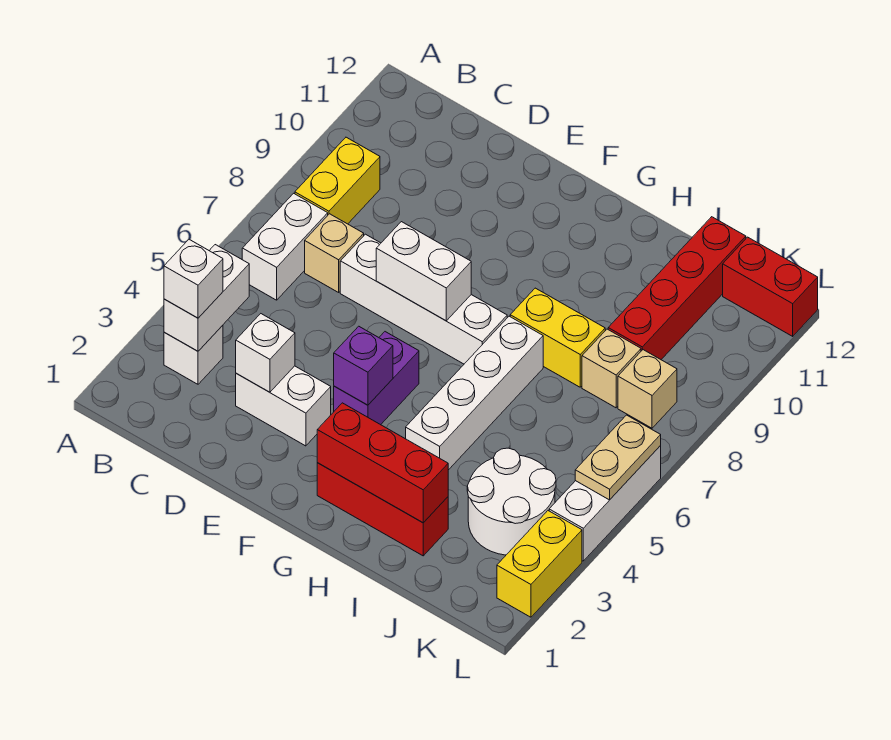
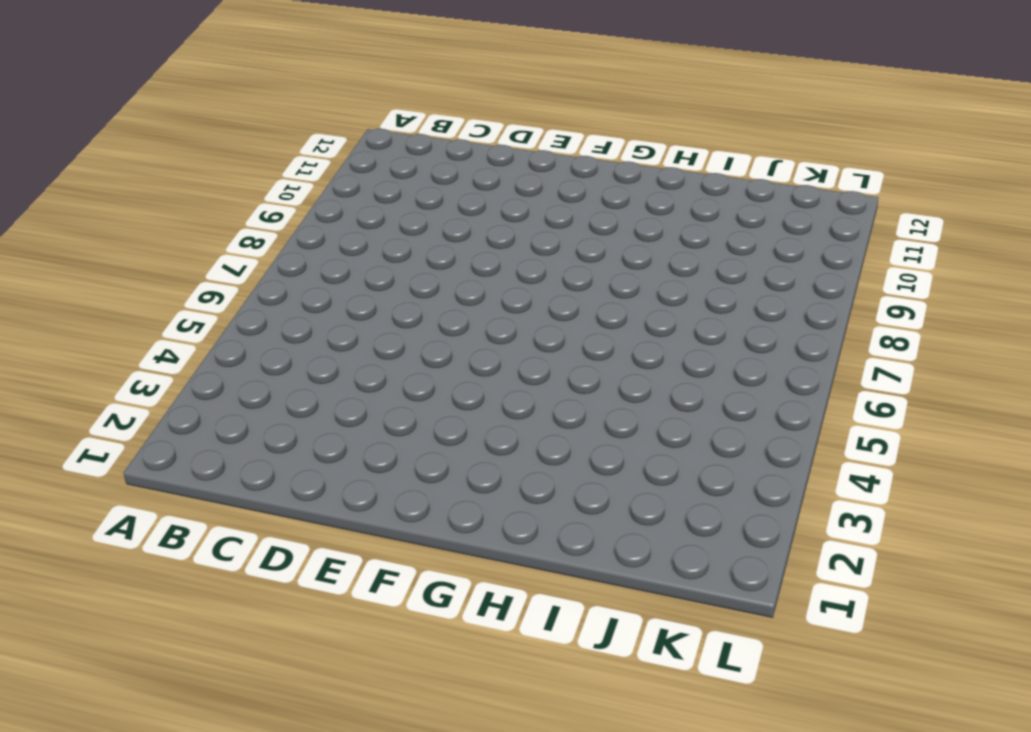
none -> white 1x1 brick [164,325,223,384]
none -> white 1x2 brick [242,193,328,300]
none -> yellow 1x2 brick [295,137,380,224]

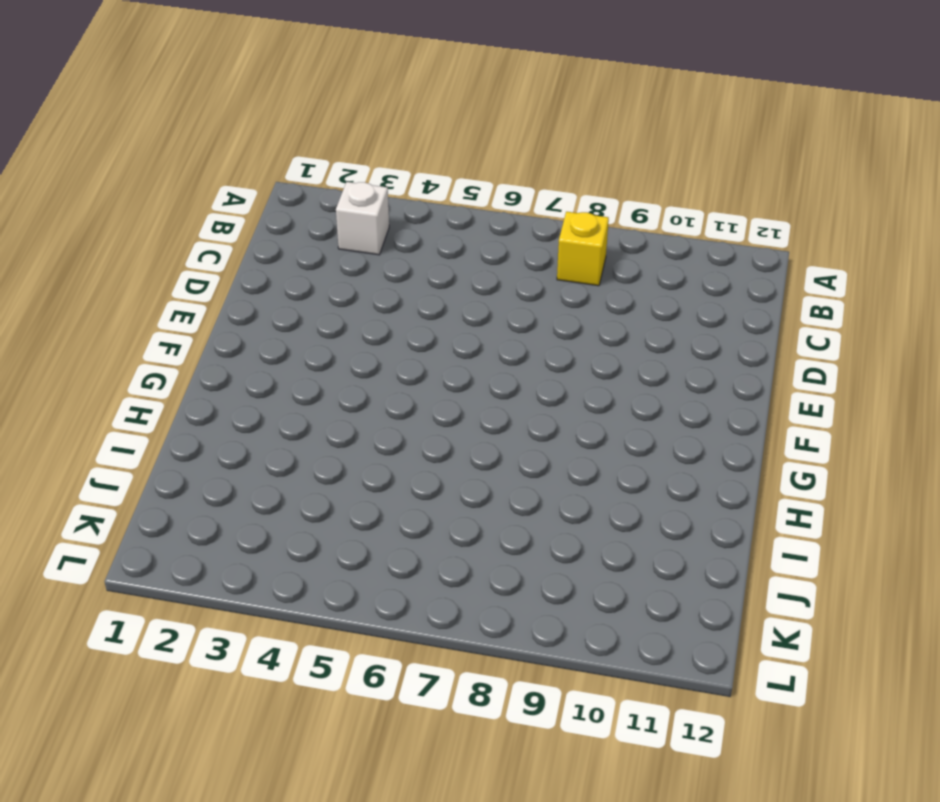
yellow 1x1 brick [557,212,609,286] -> yellow 1x2 brick [295,137,380,224]
none -> white 1x2 brick [242,193,328,300]
none -> tan 1x1 brick [305,214,364,292]
none -> white 1x2 brick [236,366,331,446]

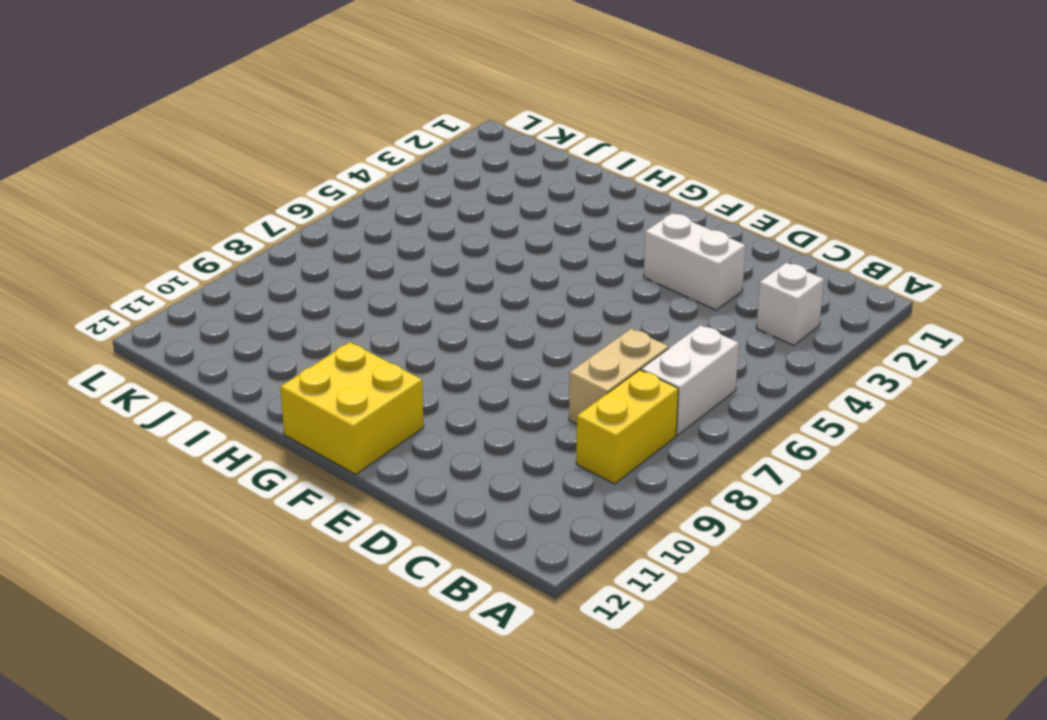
tan 1x2 brick [569,329,669,424] -> tan 1x1 brick [305,214,364,292]
yellow 2x2 brick [280,342,424,474] -> none
none -> white 1x4 brick [340,234,507,364]
none -> purple 1x2 brick [334,332,419,425]
none -> red 1x3 brick [317,463,448,556]

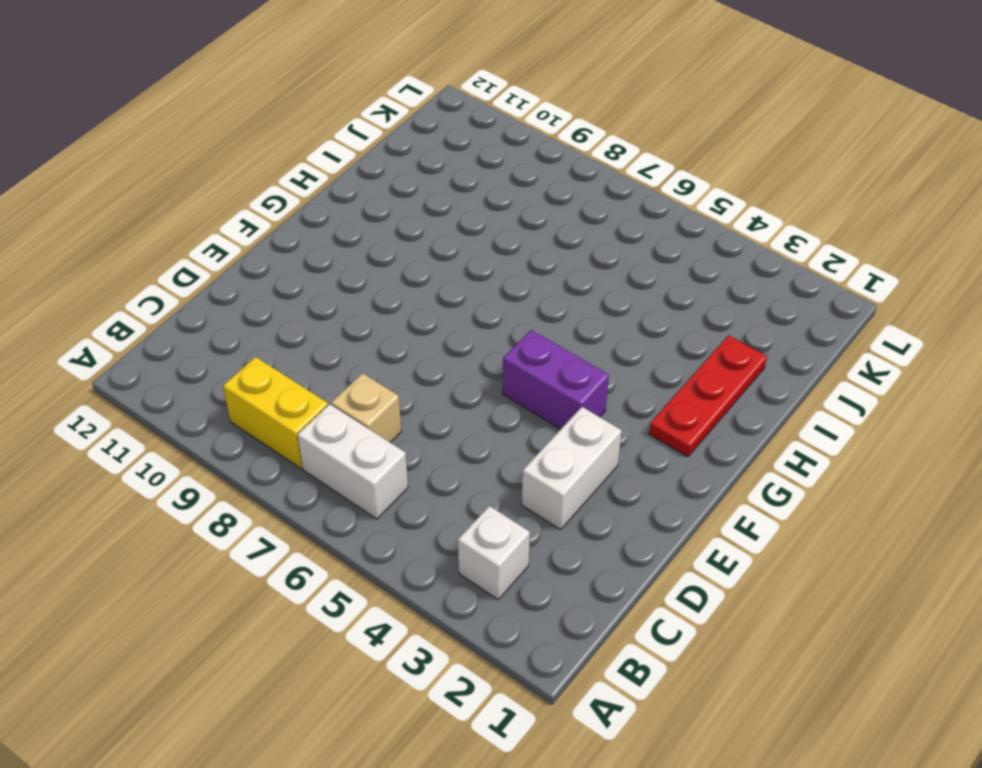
red 1x3 plate [649,335,767,457] -> red 1x3 brick [317,463,448,556]
none -> white 1x4 brick [340,234,507,364]
none -> white 1x4 brick [406,316,543,470]
none -> yellow 1x2 brick [510,288,605,387]

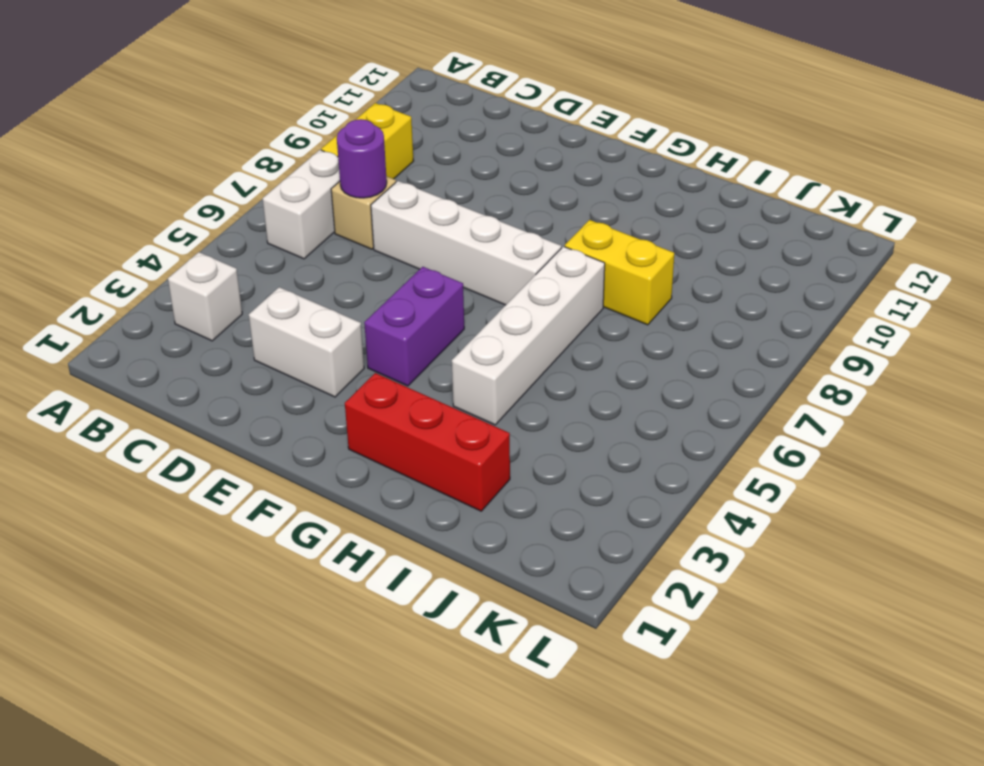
purple 1x1 round brick [337,119,387,198] -> none
none -> white 2x2 round brick [467,448,556,555]
none -> tan 1x1 brick [582,329,641,408]
none -> red 1x4 brick [608,217,746,359]

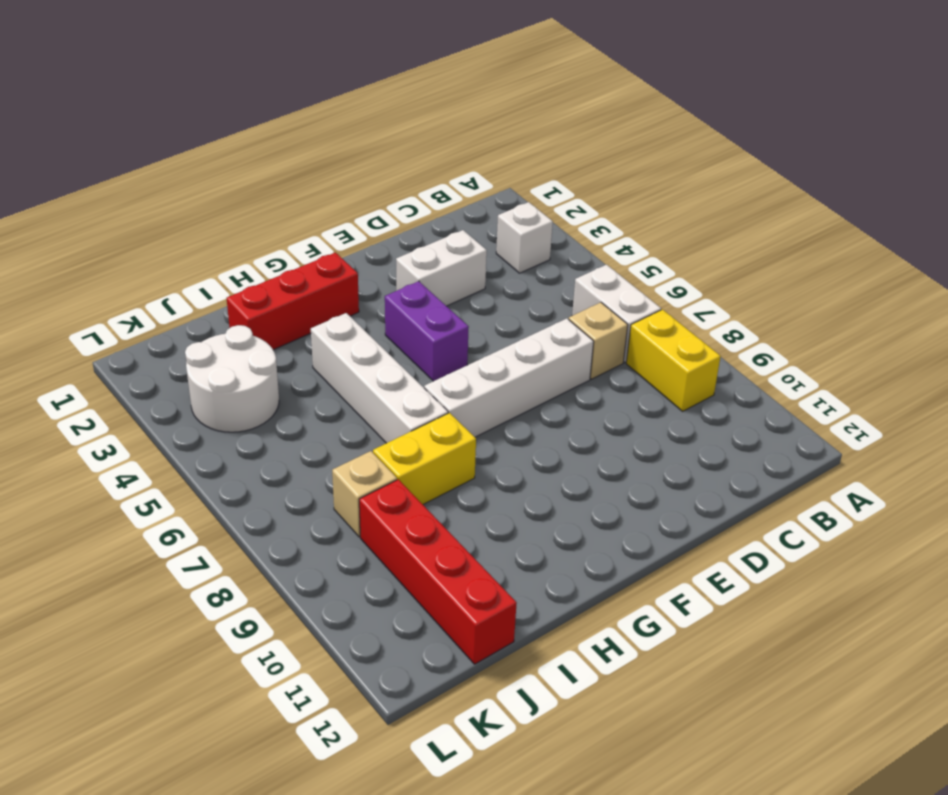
none -> tan 1x1 brick [618,350,677,428]
none -> red 1x2 brick [723,237,818,336]
none -> yellow 1x2 brick [497,511,582,617]

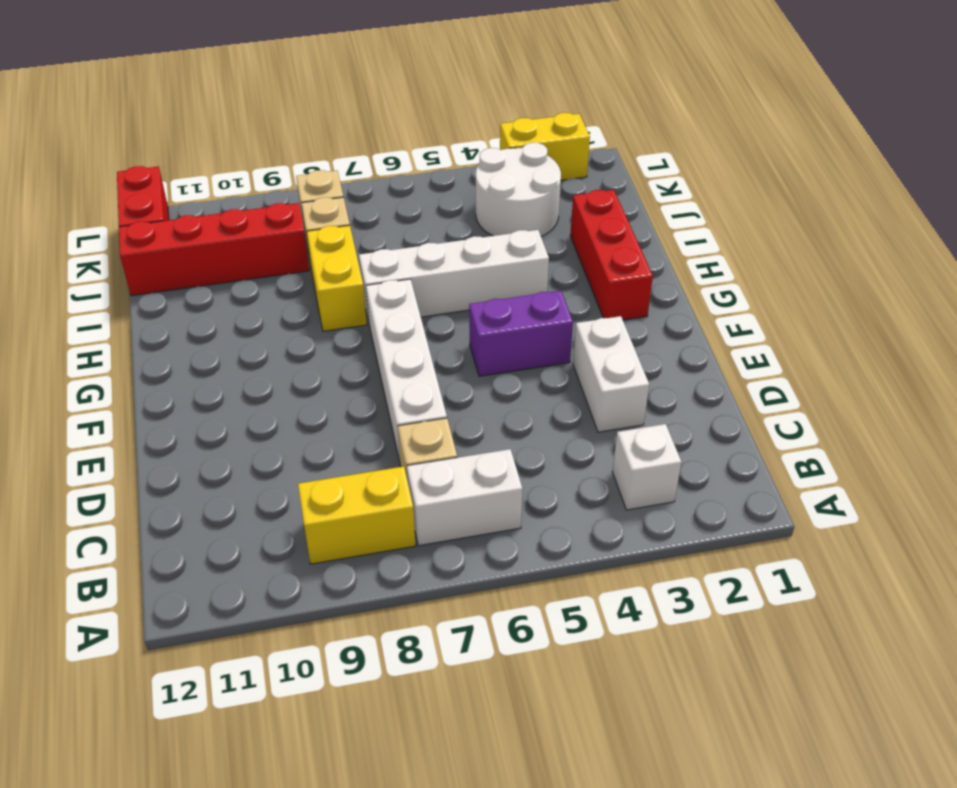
none -> white 1x3 brick [549,446,661,561]
none -> white 1x2 brick [164,245,249,351]
none -> white 1x1 brick [236,314,295,392]

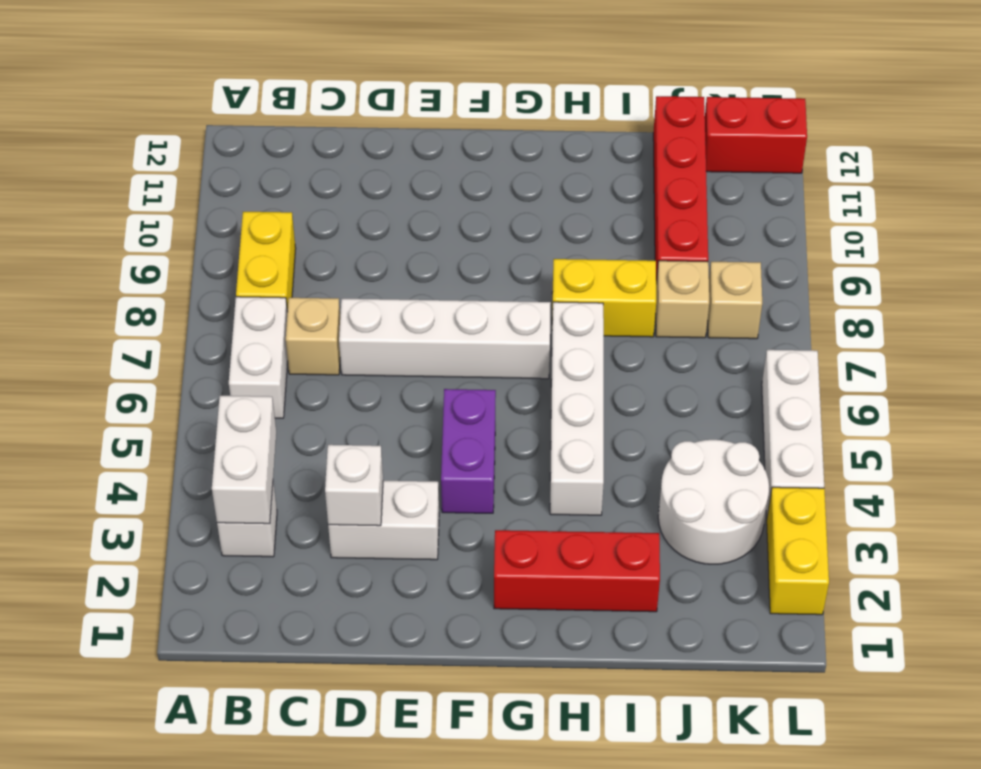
none -> white 1x2 brick [376,222,471,321]
none -> purple 1x1 brick [334,326,393,405]
none -> red 1x3 brick [317,403,448,523]

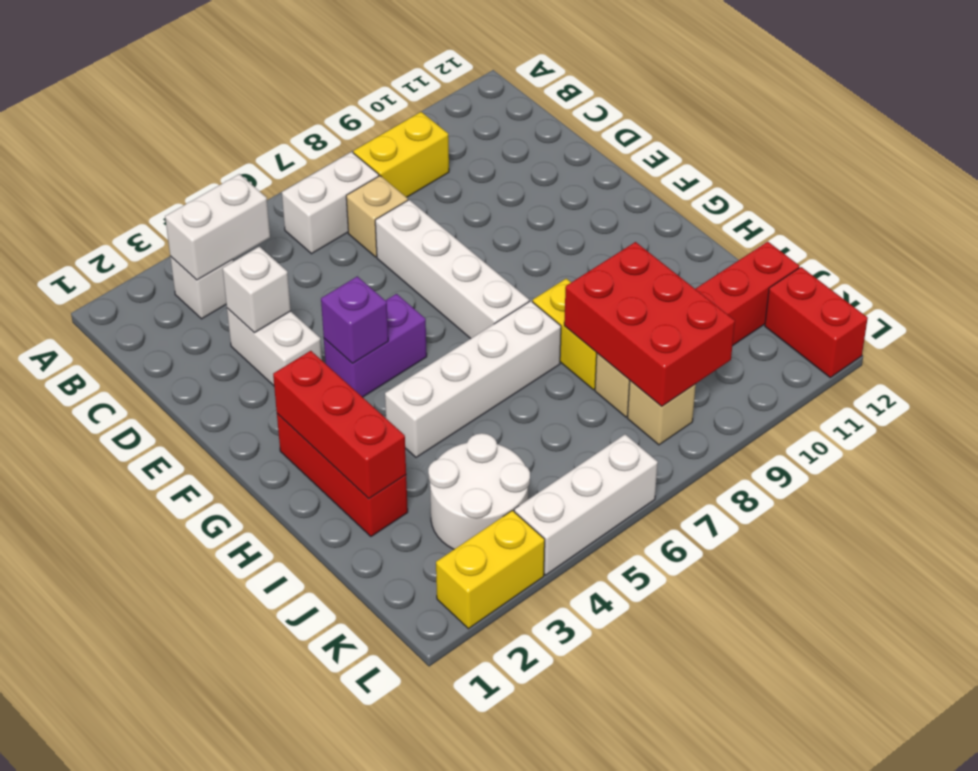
red 2x3 brick [564,242,735,406] -> none
none -> white 1x2 brick [376,222,471,321]
none -> tan 1x2 plate [575,415,661,500]
none -> white 1x1 brick [164,239,223,318]

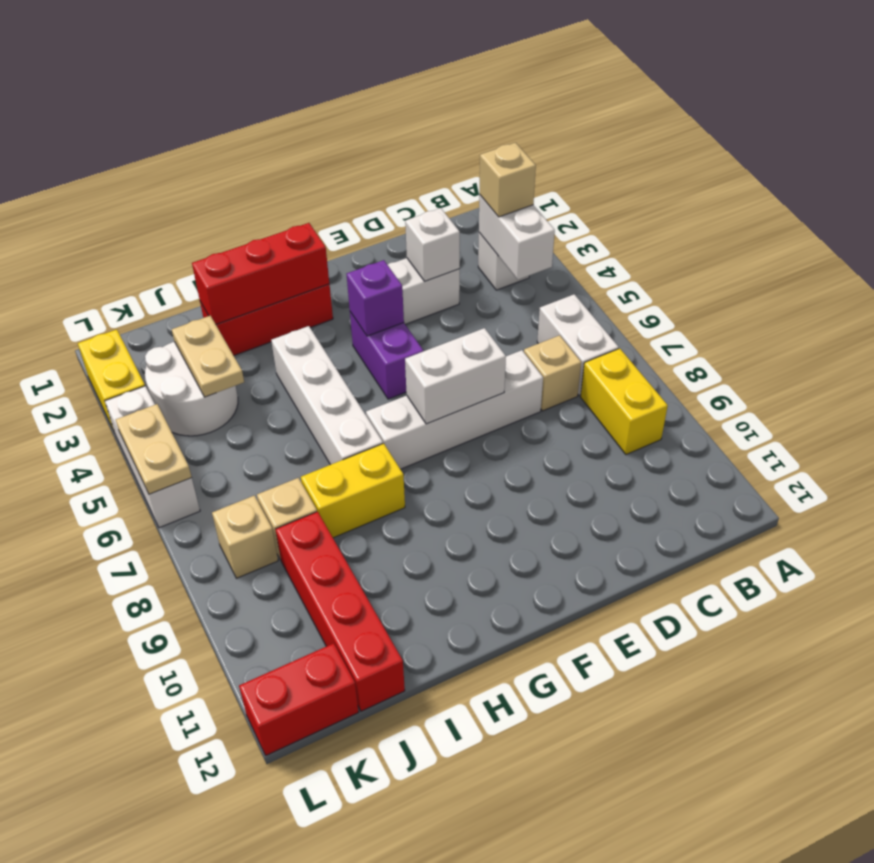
tan 1x1 brick [479,143,536,217] -> white 1x1 brick [164,239,223,318]
tan 1x2 plate [172,316,244,397] -> none

